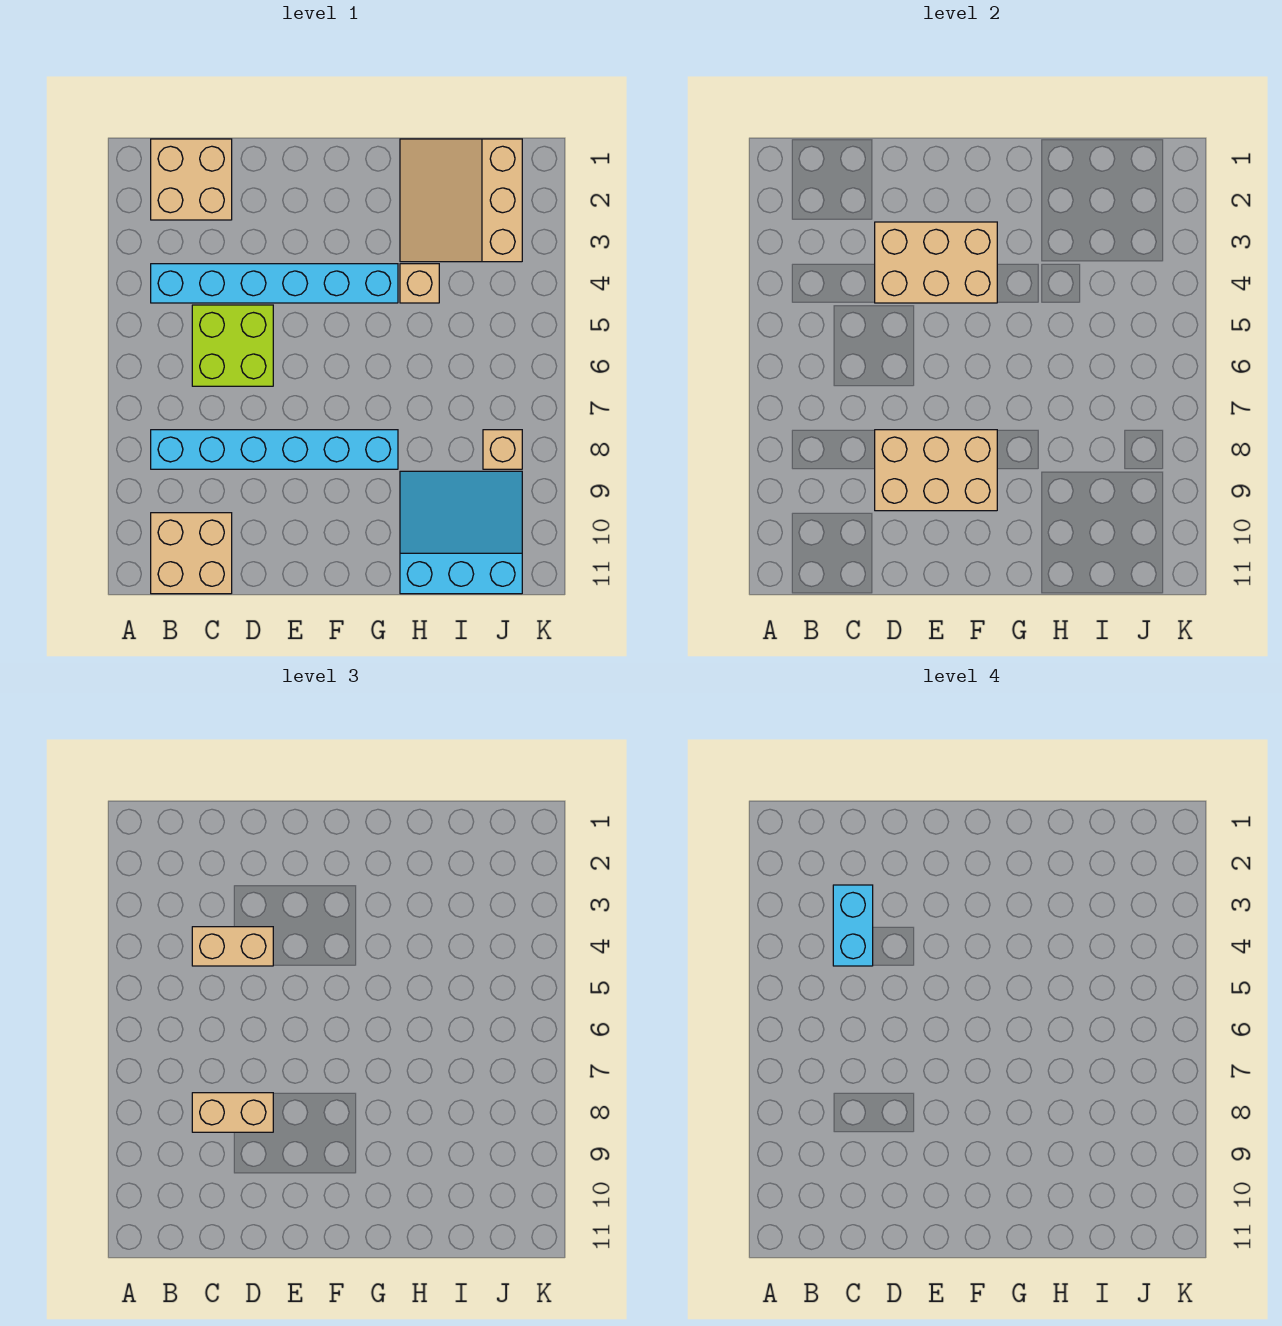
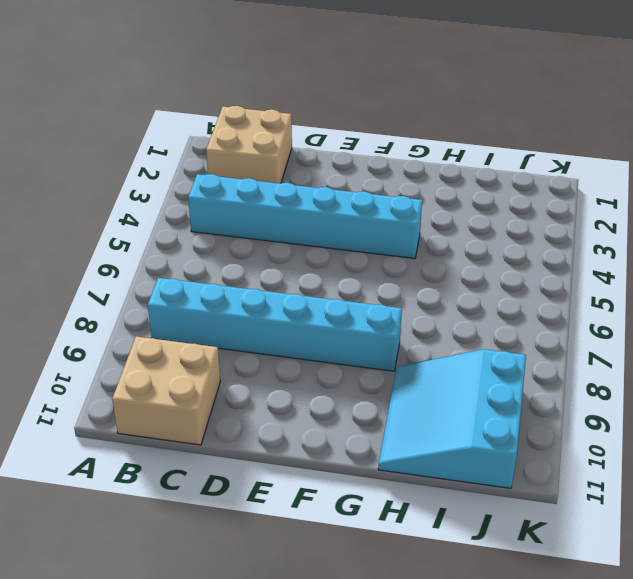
cyan 3x3 slope [378,349,526,488] -> cyan 3x3 slope turned to [400,471,522,594]
none -> lime 2x2 brick [192,305,273,386]
none -> tan 3x3 slope [400,139,522,262]
none -> tan 1x1 brick [400,264,439,303]

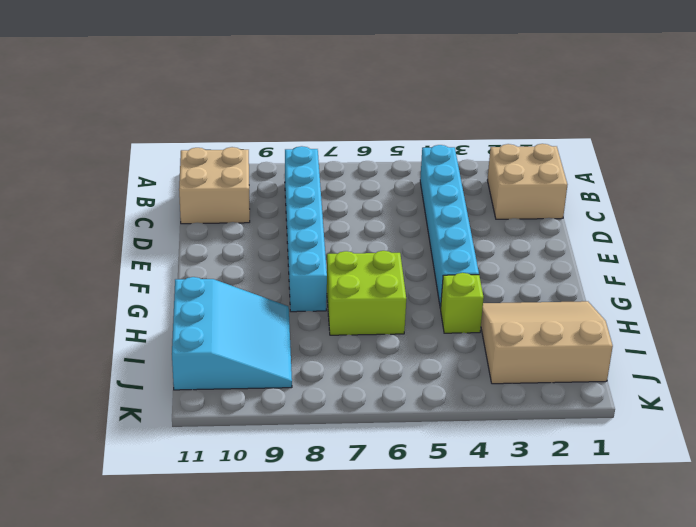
lime 2x2 brick [327,251,406,335] -> lime 2x2 brick moved to [192,305,273,386]
lime 1x1 brick [441,273,484,333] -> tan 1x1 brick [400,264,439,303]
none -> tan 1x1 brick [483,430,522,469]
none -> tan 2x3 brick [875,222,997,303]
none -> tan 2x3 brick [875,430,997,511]

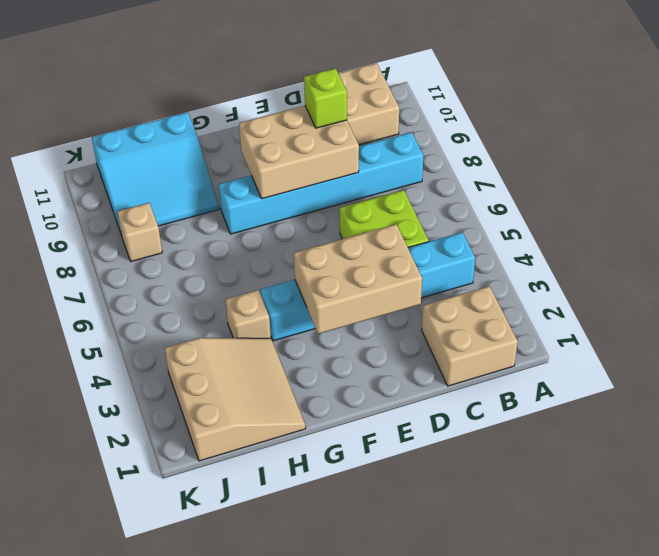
lime 1x1 brick [304,68,347,128] -> none
none -> tan 1x2 brick [192,927,273,966]
none -> tan 1x2 brick [192,1093,273,1132]
none -> cyan 1x2 brick [833,885,873,966]

